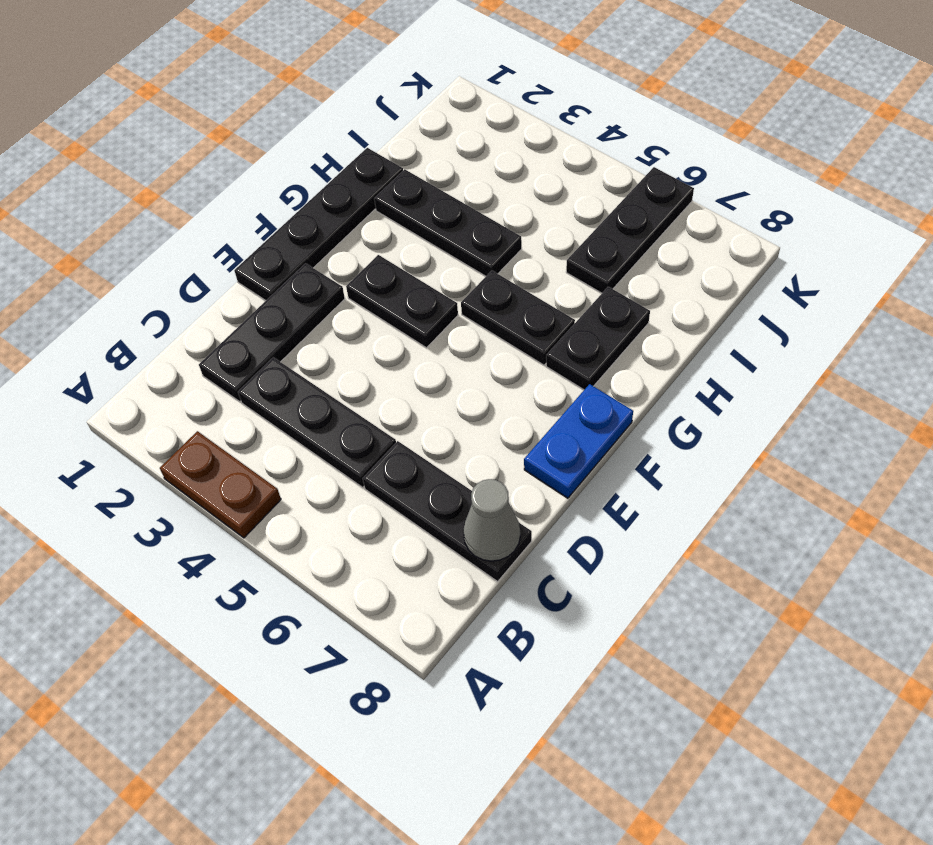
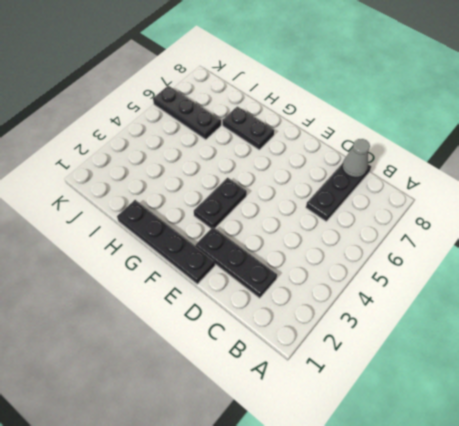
none -> brown 1x2 plate [160,431,281,538]
none -> black 1x3 plate [238,357,396,487]
none -> blue 1x2 plate [524,384,633,498]

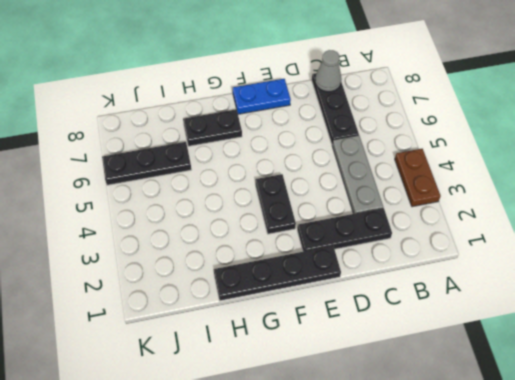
grey 1x3 plate [332,135,383,214] -> black 1x3 plate [238,357,396,487]
none -> black 1x2 plate [461,271,575,365]
none -> black 1x3 plate [374,169,522,276]

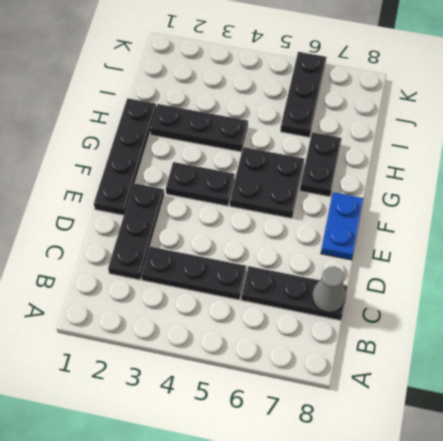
black 2x2 plate [230,147,304,218] -> black 1x2 plate [461,271,575,365]
none -> brown 1x2 plate [160,431,281,538]

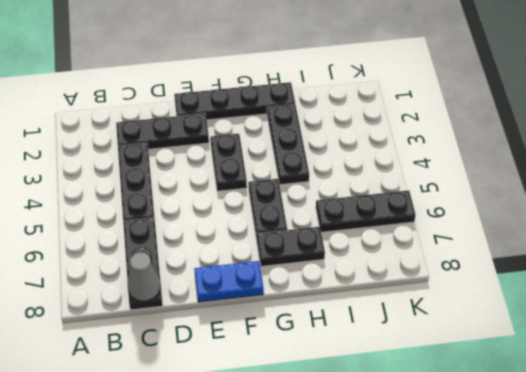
none -> brown 1x2 plate [160,431,281,538]

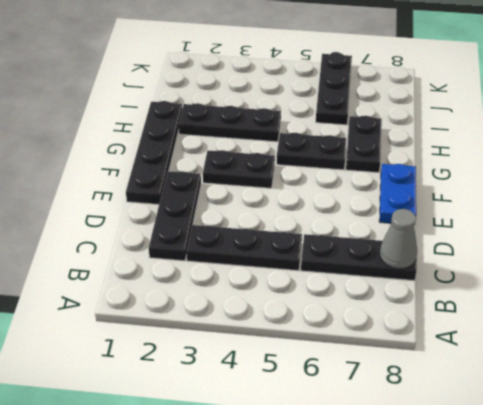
none -> brown 1x2 plate [160,431,281,538]

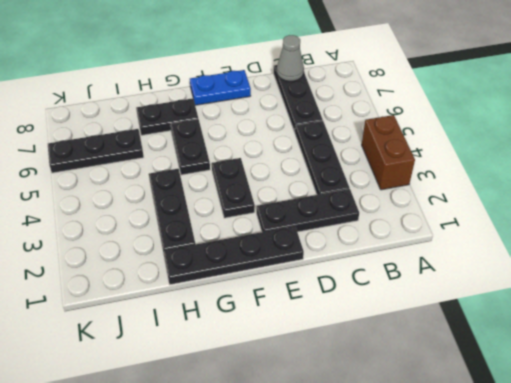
brown 1x2 brick [362,115,415,190] -> brown 1x2 plate [160,431,281,538]

